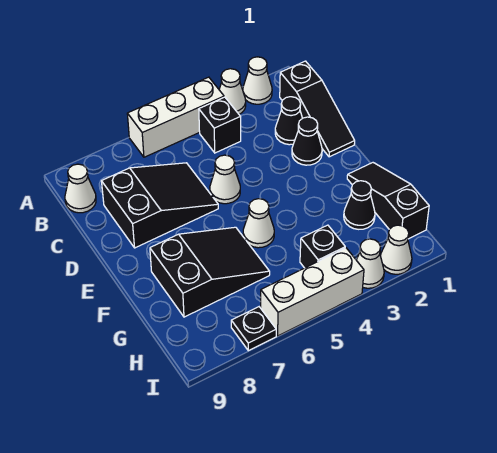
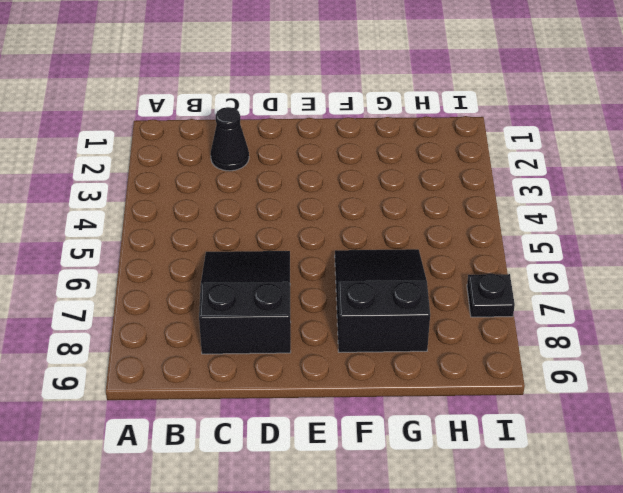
none -> white 1x1 cone [243,57,272,104]
none -> white 1x1 cone [219,69,246,114]
none -> white 1x3 brick [127,77,224,157]

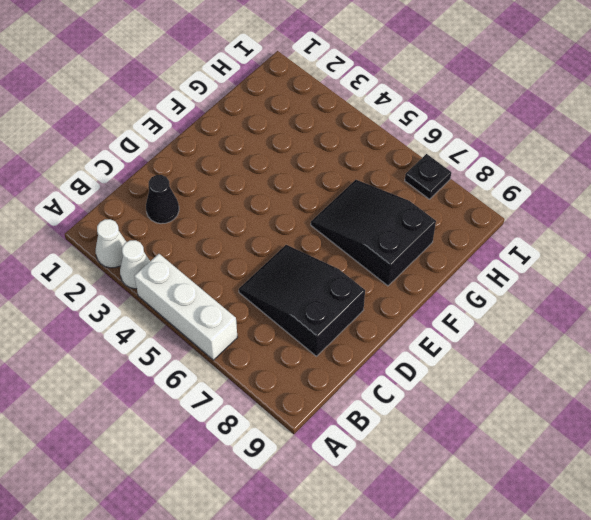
none -> black 1x3 slope [280,61,355,157]
none -> black 1x1 brick [199,97,241,153]
none -> white 1x1 cone [65,164,96,213]

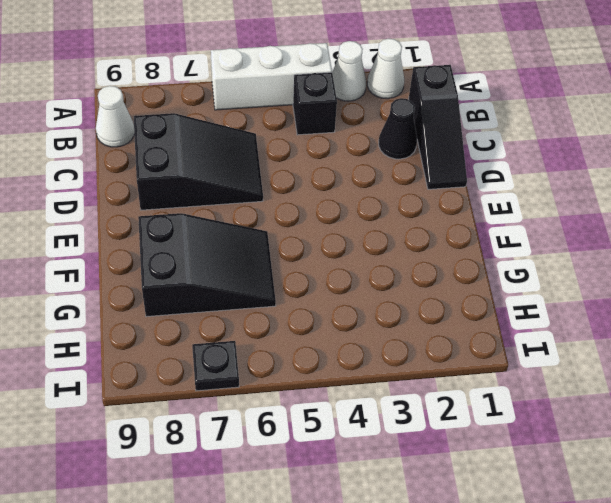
none -> black 1x1 cone [292,117,322,165]
none -> white 1x1 cone [210,155,240,204]
none -> black 1x3 slope [347,163,429,239]

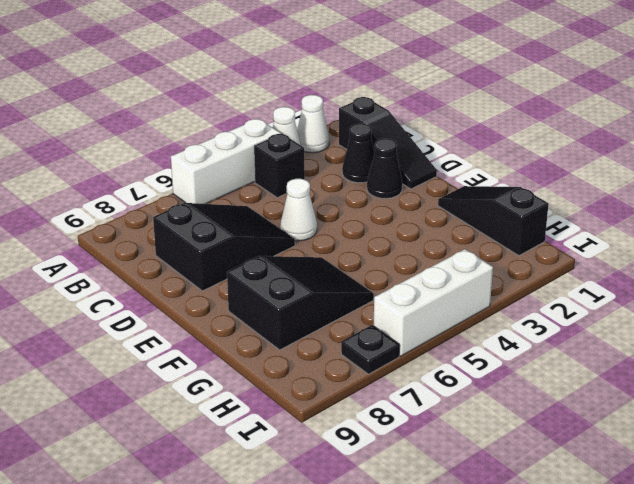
none -> white 1x1 cone [65,164,96,213]
none -> white 1x1 cone [243,199,274,248]
none -> black 1x1 cone [344,181,375,229]

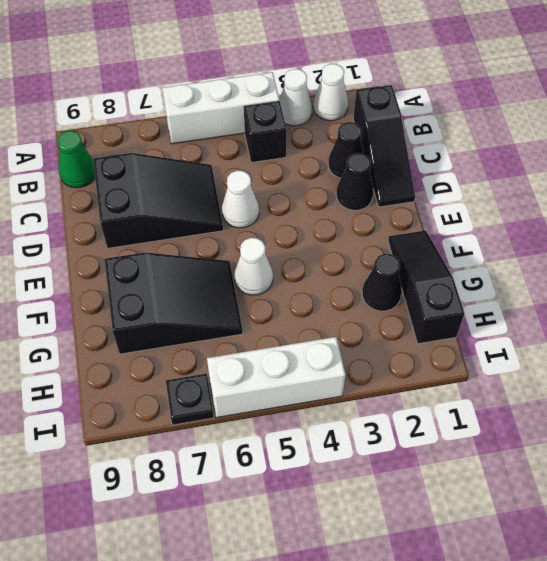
green 1x1 cone [57,131,95,188] -> white 1x1 cone [65,164,96,213]
none -> black 1x1 brick [300,225,345,268]
none -> white 1x1 cone [380,225,412,274]
none -> white 1x1 cone [357,239,384,288]

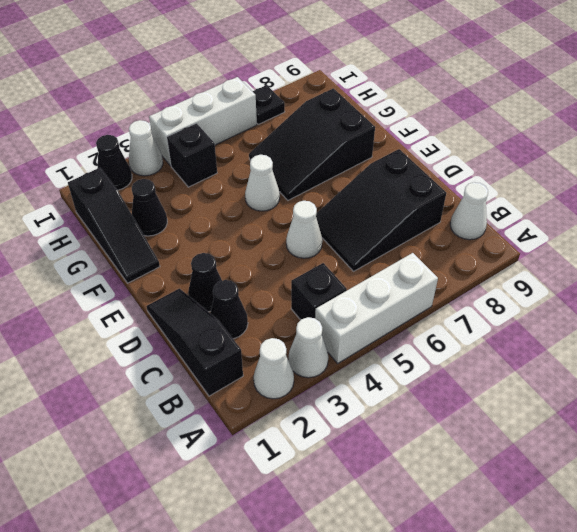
black 1x1 cone [96,135,132,190] -> white 1x1 cone [380,225,412,274]

